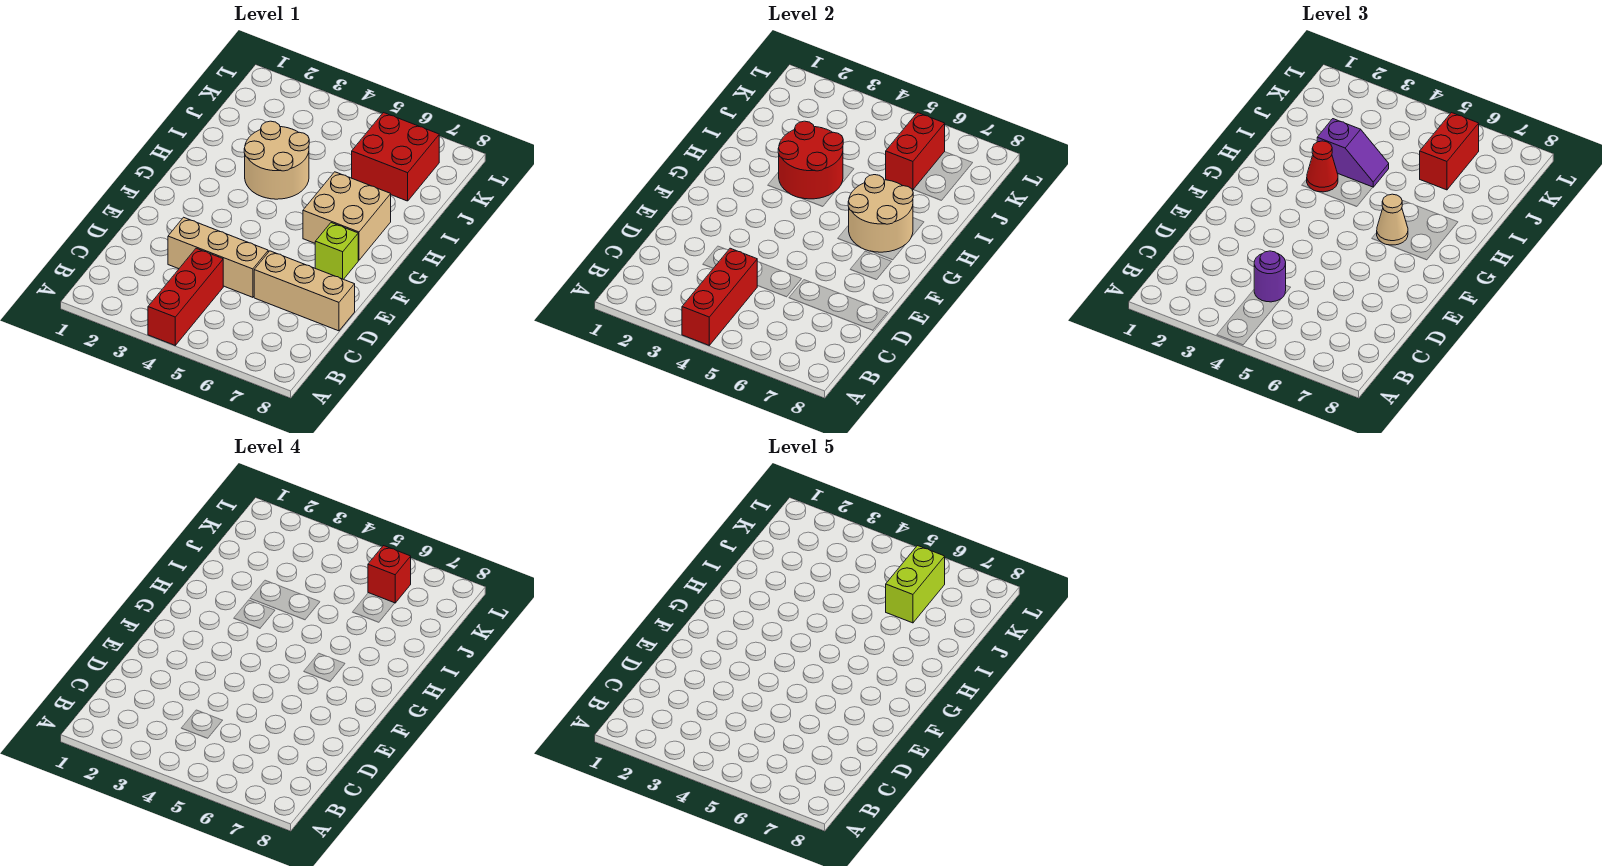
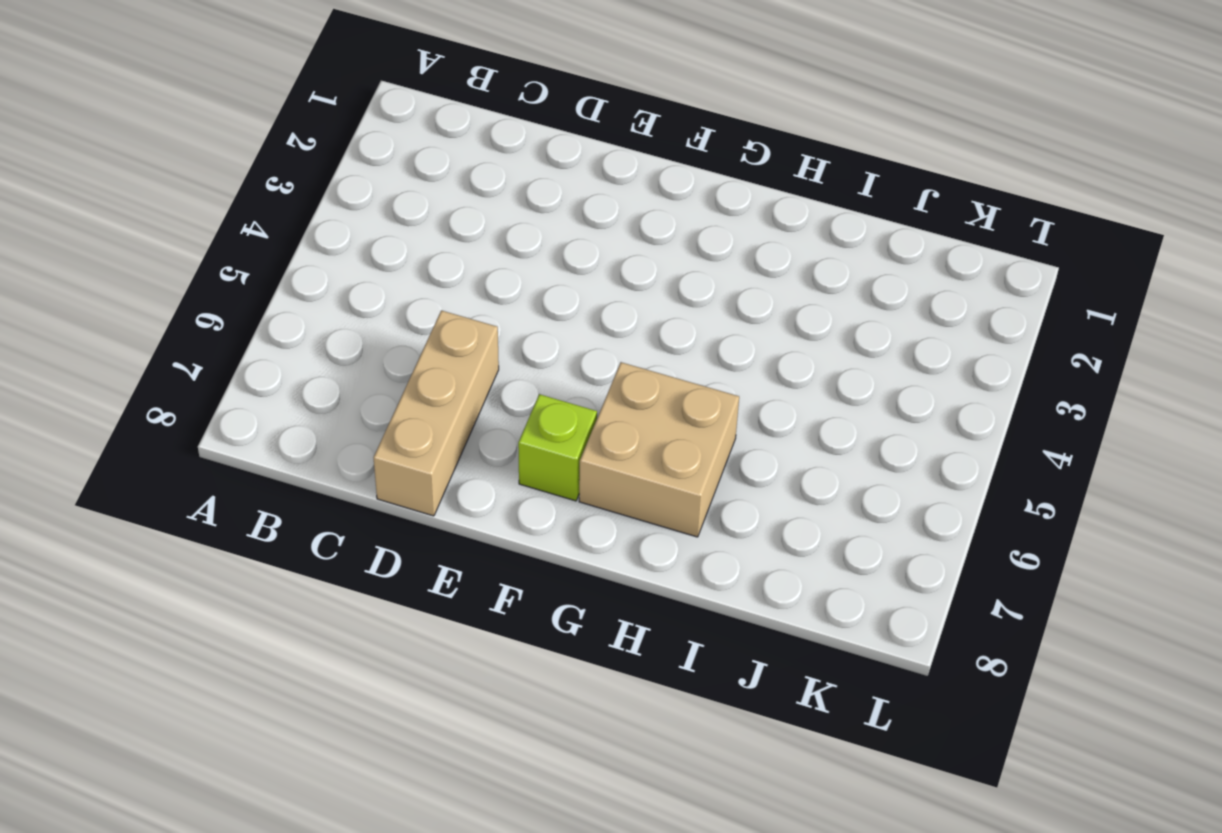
none -> red 1x3 brick [148,248,223,345]
none -> tan 1x3 brick [168,217,268,297]
none -> tan 2x2 round brick [244,121,309,199]

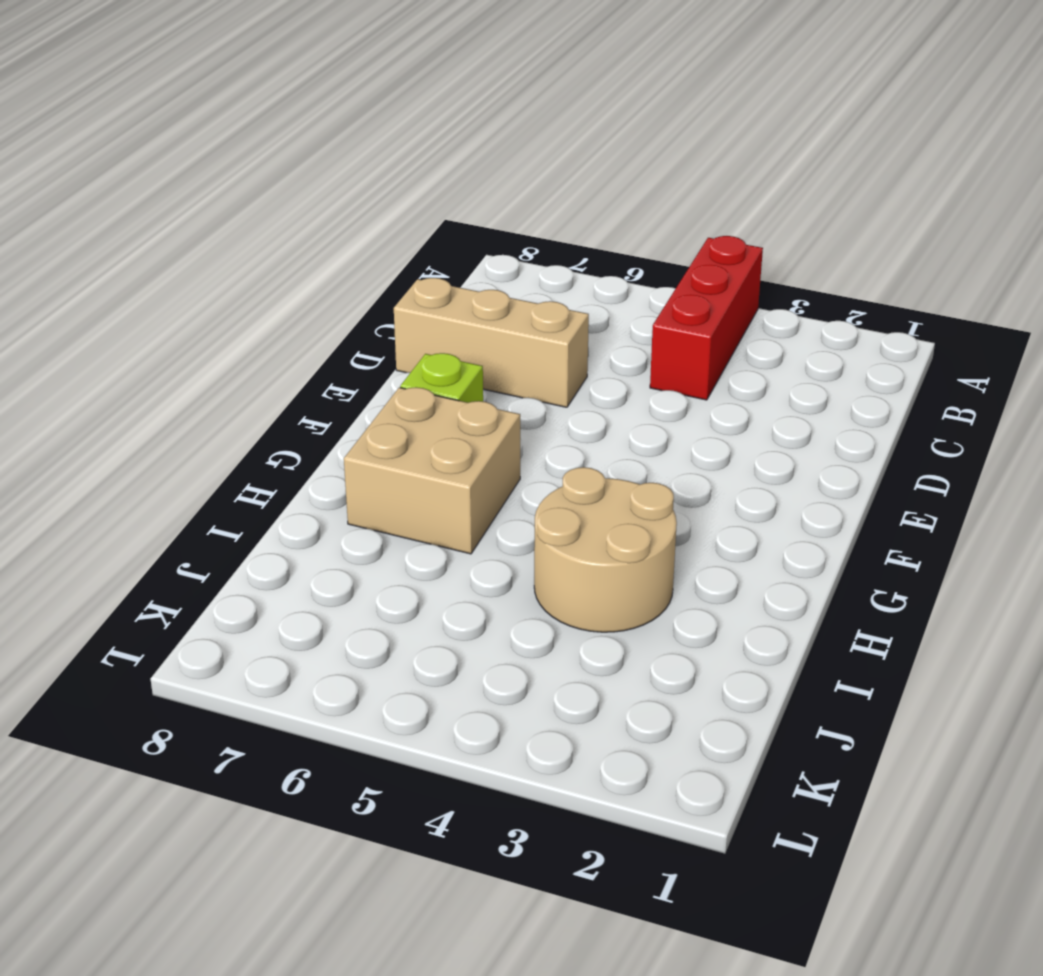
none -> tan 1x3 brick [168,217,268,297]
none -> red 2x2 brick [352,113,439,201]
none -> red 1x3 brick [682,248,757,345]

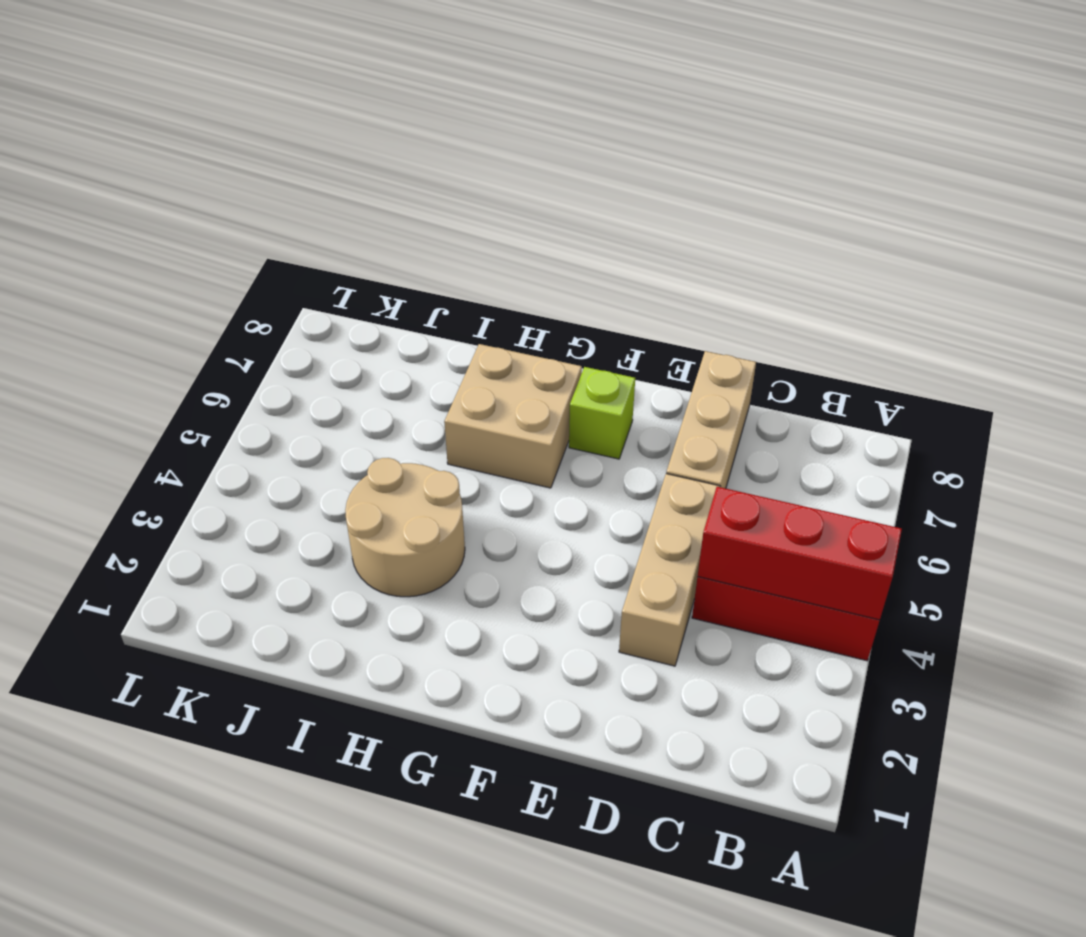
none -> red 2x2 brick [352,113,439,201]
none -> tan 2x2 round brick [848,175,913,252]
none -> red 2x2 round brick [778,121,843,199]

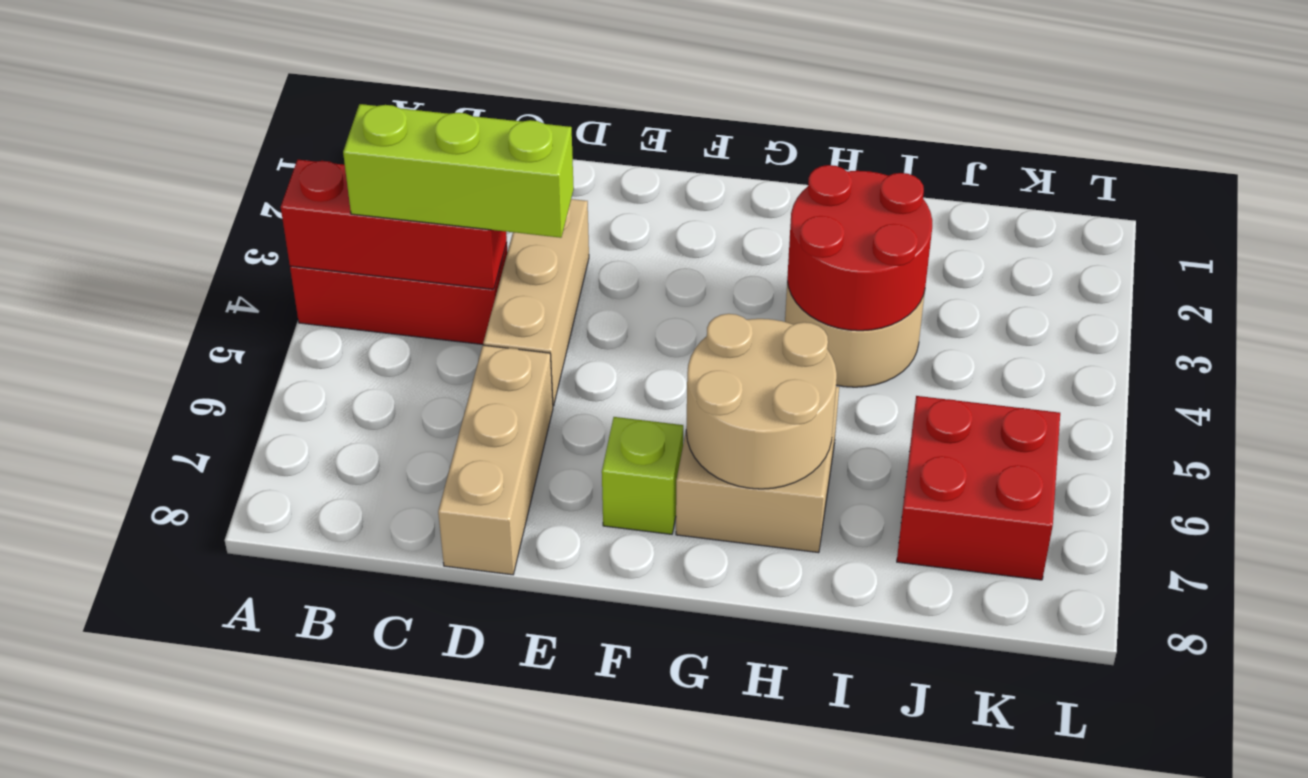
lime 1x3 brick [343,104,574,238] -> purple 1x1 round brick [1254,251,1286,302]
none -> red 1x2 brick [886,113,945,190]
none -> tan 1x1 cone [1377,194,1408,245]
none -> red 1x1 cone [1307,141,1338,192]

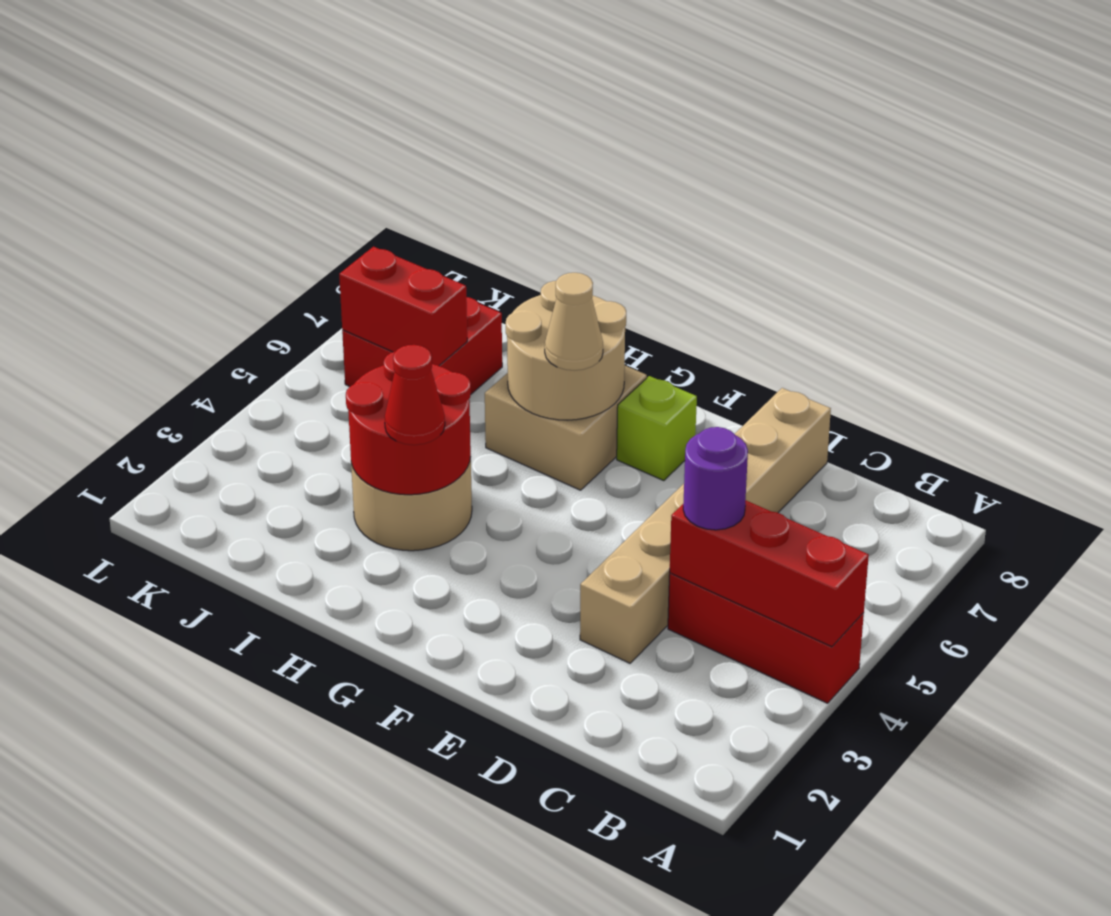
none -> purple 1x2 slope [1317,119,1389,187]
none -> red 1x2 brick [1420,113,1479,190]
none -> red 1x1 brick [368,546,411,603]

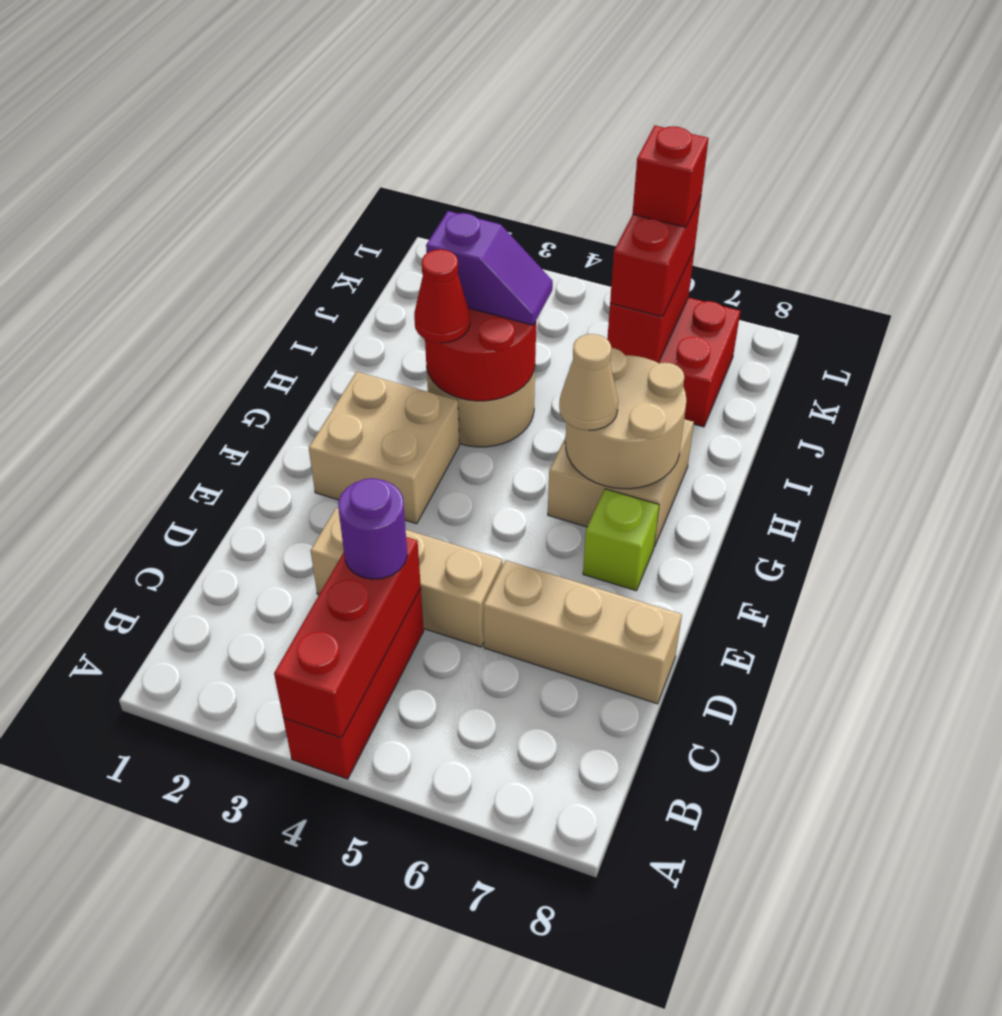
tan 2x2 brick [309,372,459,524] -> none
none -> lime 1x2 brick [886,546,945,623]

